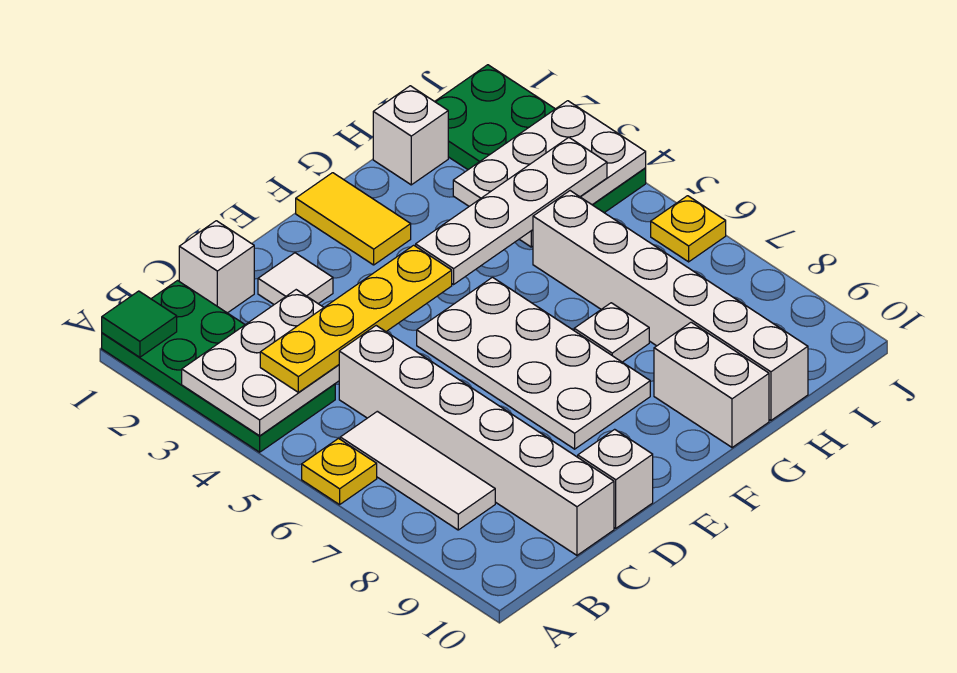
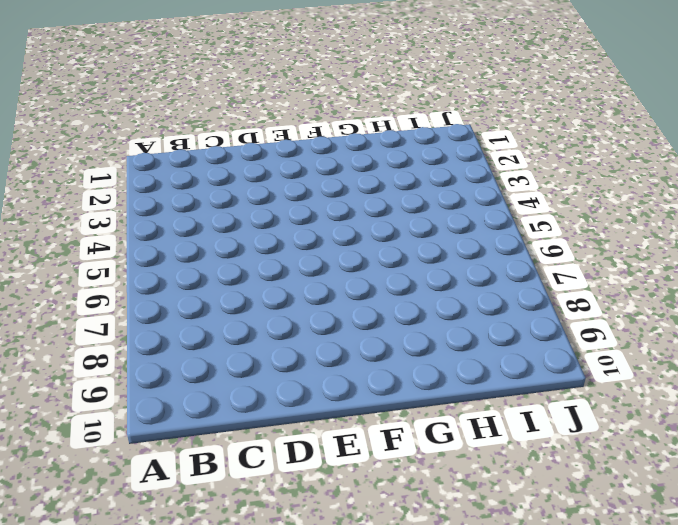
none -> green 2x4 plate [102,281,335,452]
none -> yellow 1x1 plate [302,439,377,505]
none -> white 1x3 tile [340,411,495,530]

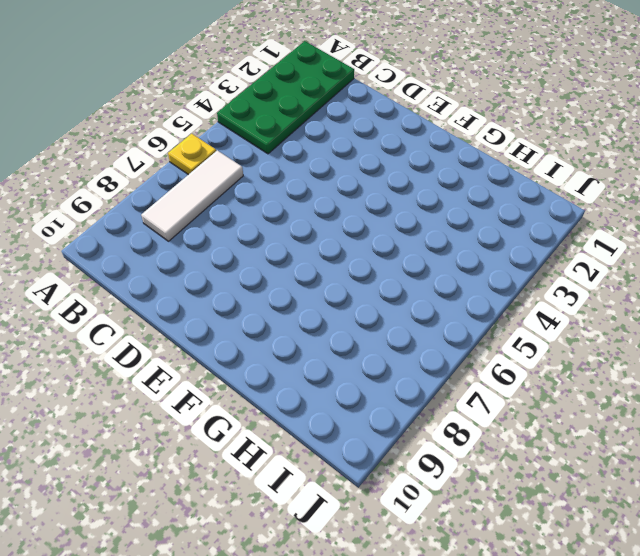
none -> white 1x1 brick [179,221,254,313]
none -> white 1x6 brick [339,326,614,555]
none -> white 1x1 tile [258,253,333,304]

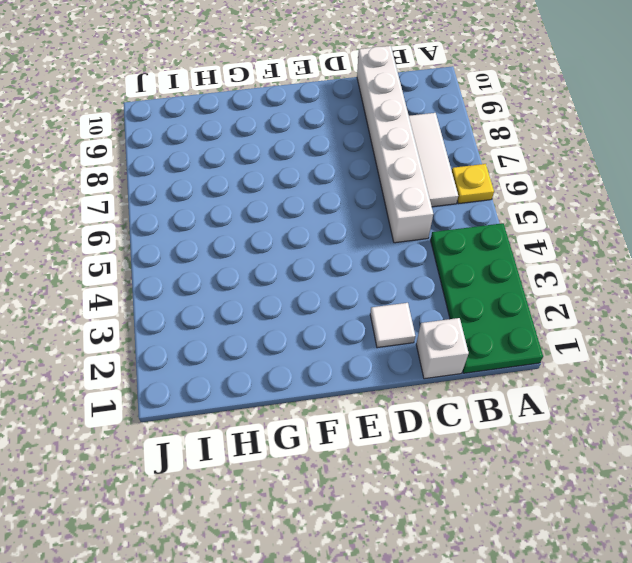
none -> white 1x1 brick [578,429,653,528]
none -> white 2x4 plate [417,277,650,449]
none -> yellow 1x2 tile [296,173,411,265]

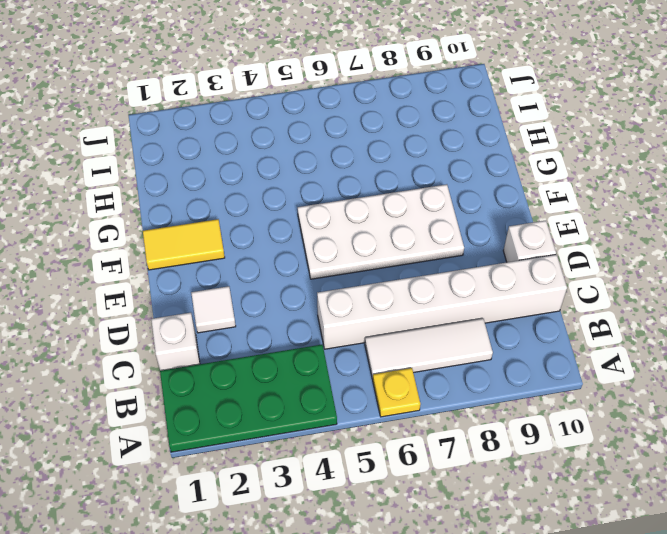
none -> white 1x1 plate [574,303,649,362]
none -> white 1x2 brick [654,322,769,448]
none -> white 1x1 brick [373,86,448,185]

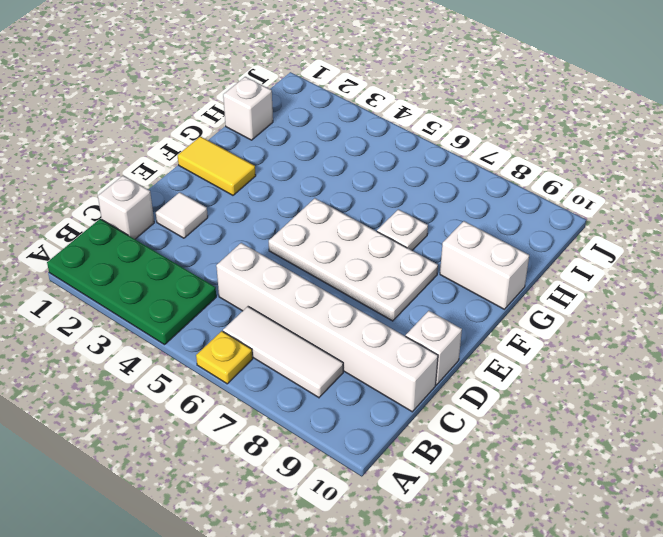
none -> white 1x6 brick [533,191,808,420]
none -> green 2x4 plate [435,65,646,213]
none -> yellow 1x1 plate [651,196,726,262]

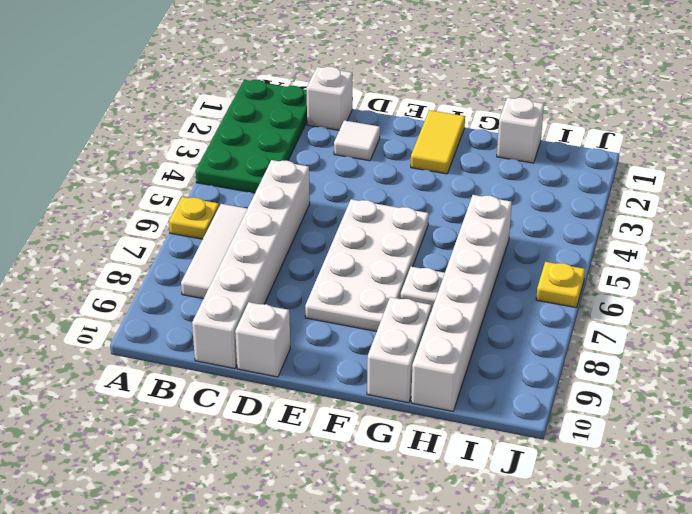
none -> green 2x4 plate [435,65,646,213]
none -> green 1x1 tile [102,291,177,357]
none -> white 2x3 plate [182,290,339,436]

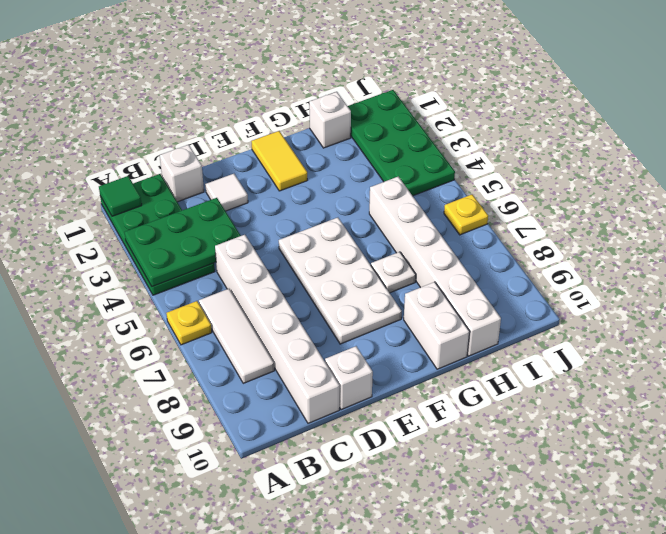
green 2x3 plate [125,198,241,287] -> white 2x3 plate [182,290,339,436]
none -> white 2x3 plate [453,101,646,247]
none -> yellow 1x4 plate [260,245,452,392]
none -> white 1x4 plate [416,138,607,284]

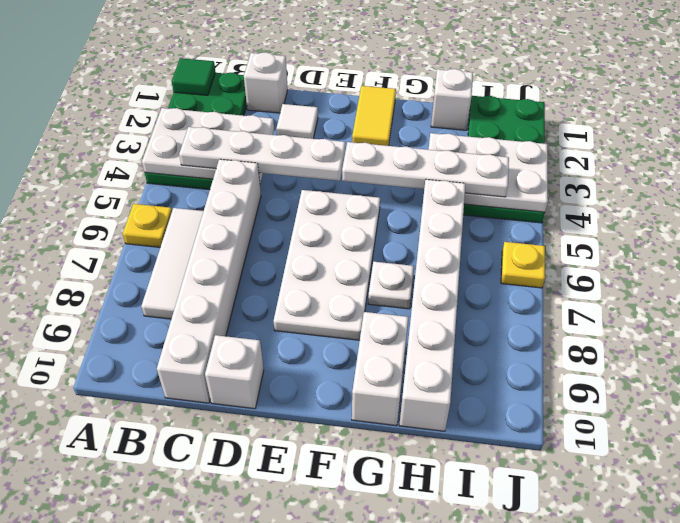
white 1x4 plate [179,127,345,181] -> yellow 1x4 plate [260,245,452,392]

